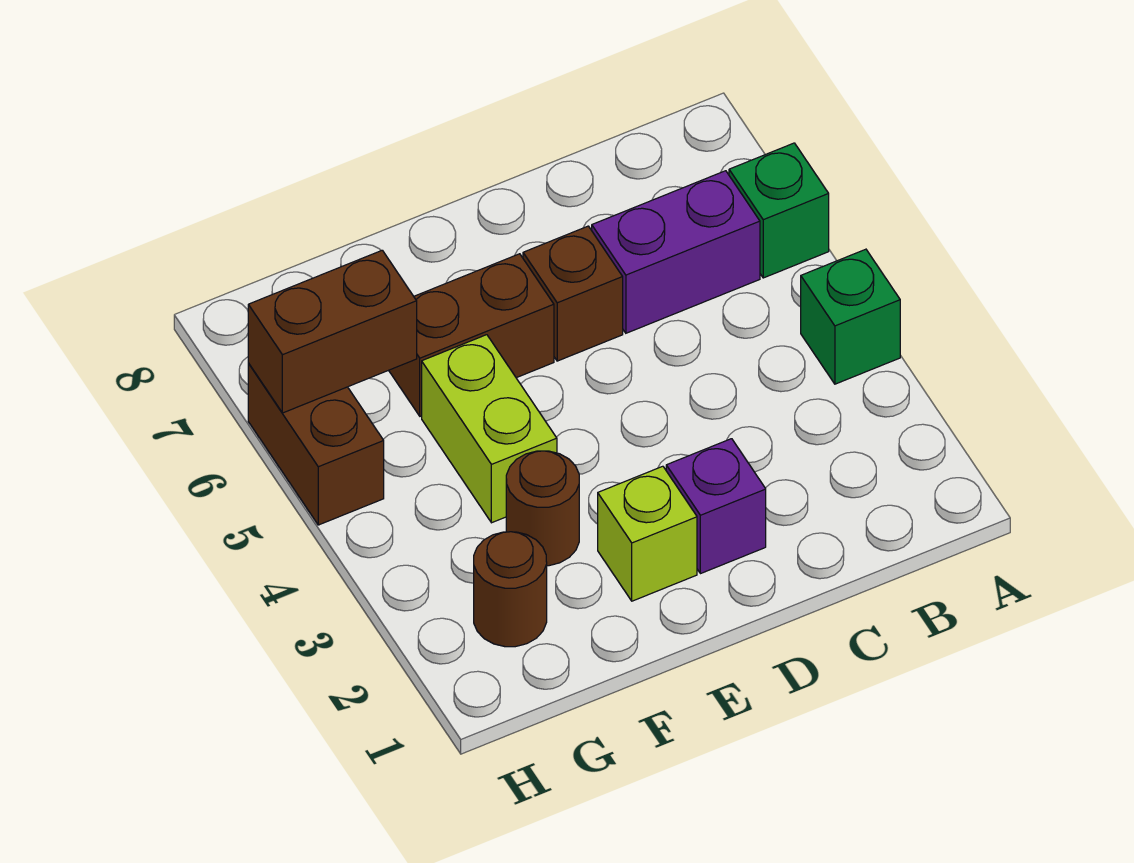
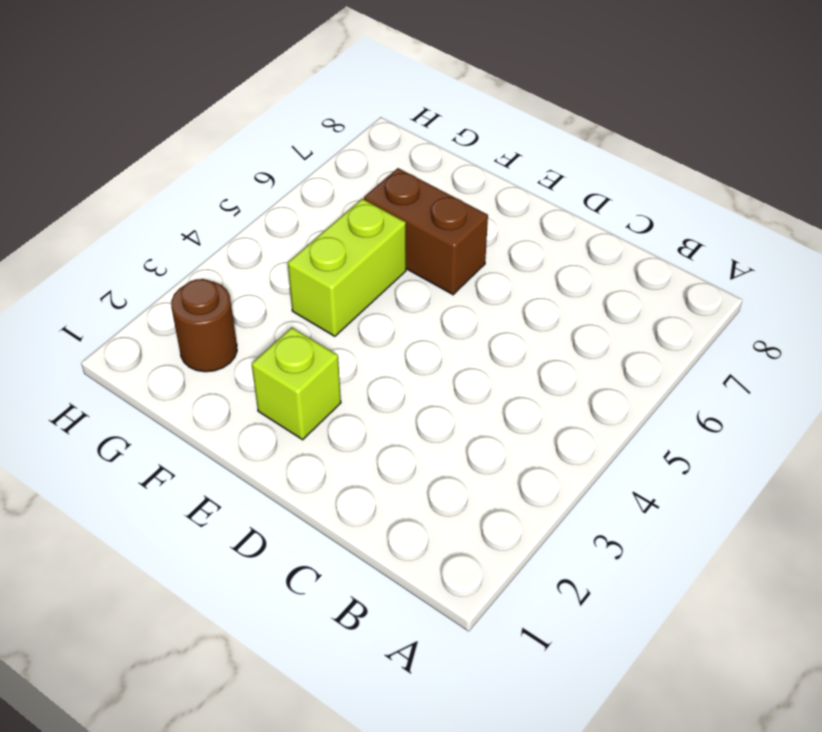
none -> green 1x1 brick [801,249,900,384]
none -> green 1x1 brick [729,143,829,278]
none -> purple 1x2 brick [592,171,760,333]

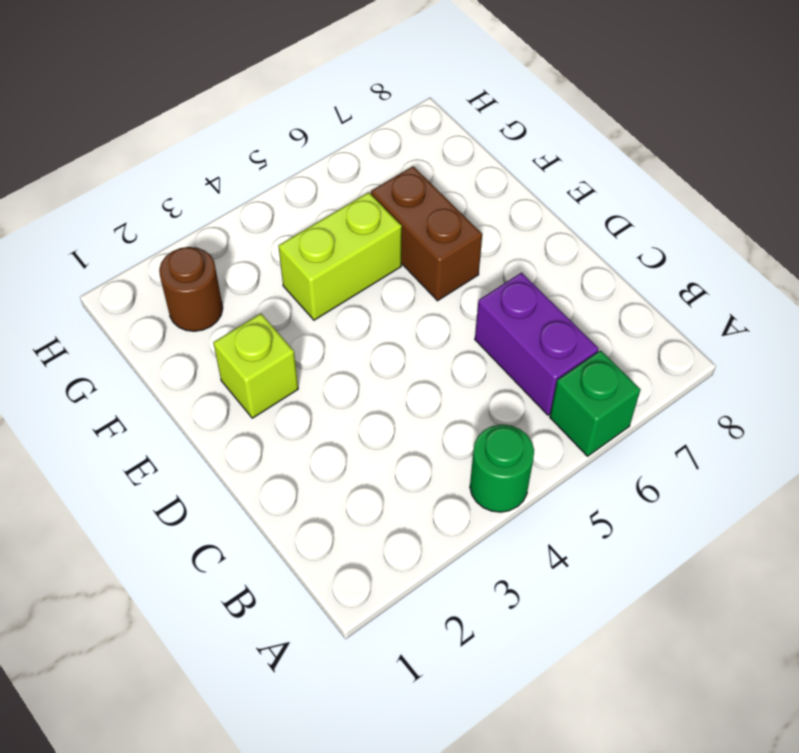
green 1x1 round brick [470,425,534,512] -> green 1x1 brick [801,249,900,384]
none -> purple 1x1 brick [666,439,766,574]
none -> brown 1x1 brick [523,226,623,361]
none -> brown 1x1 round brick [506,451,579,566]

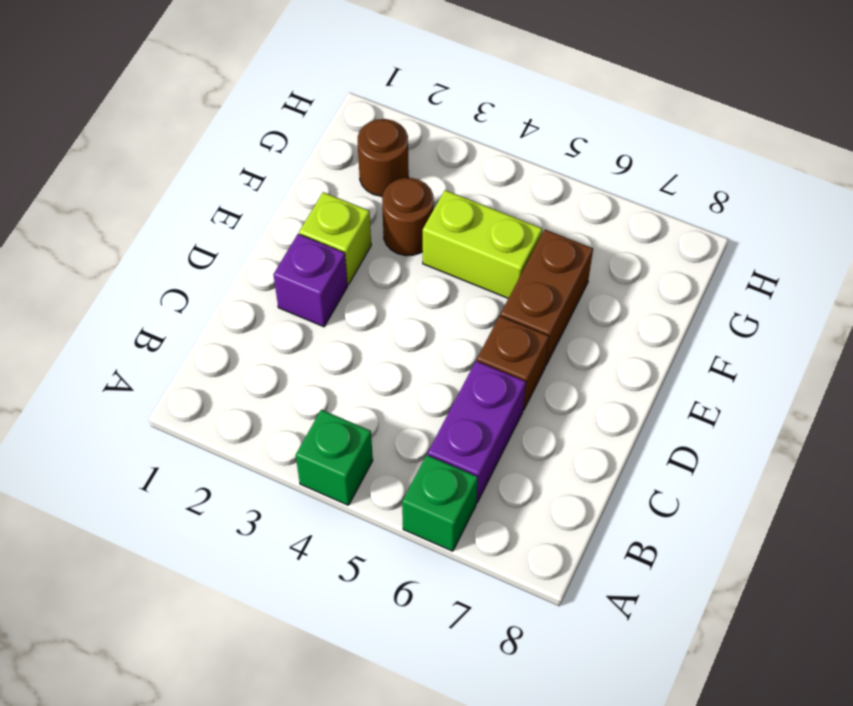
none -> brown 1x2 brick [248,363,384,525]
none -> brown 1x2 brick [248,250,417,413]

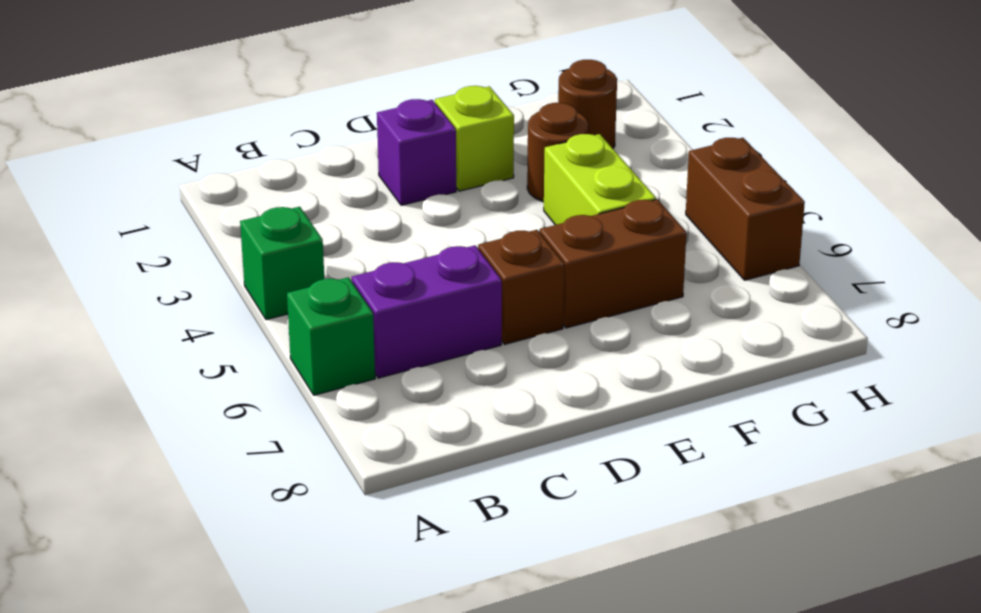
none -> brown 1x2 brick [248,250,417,413]

